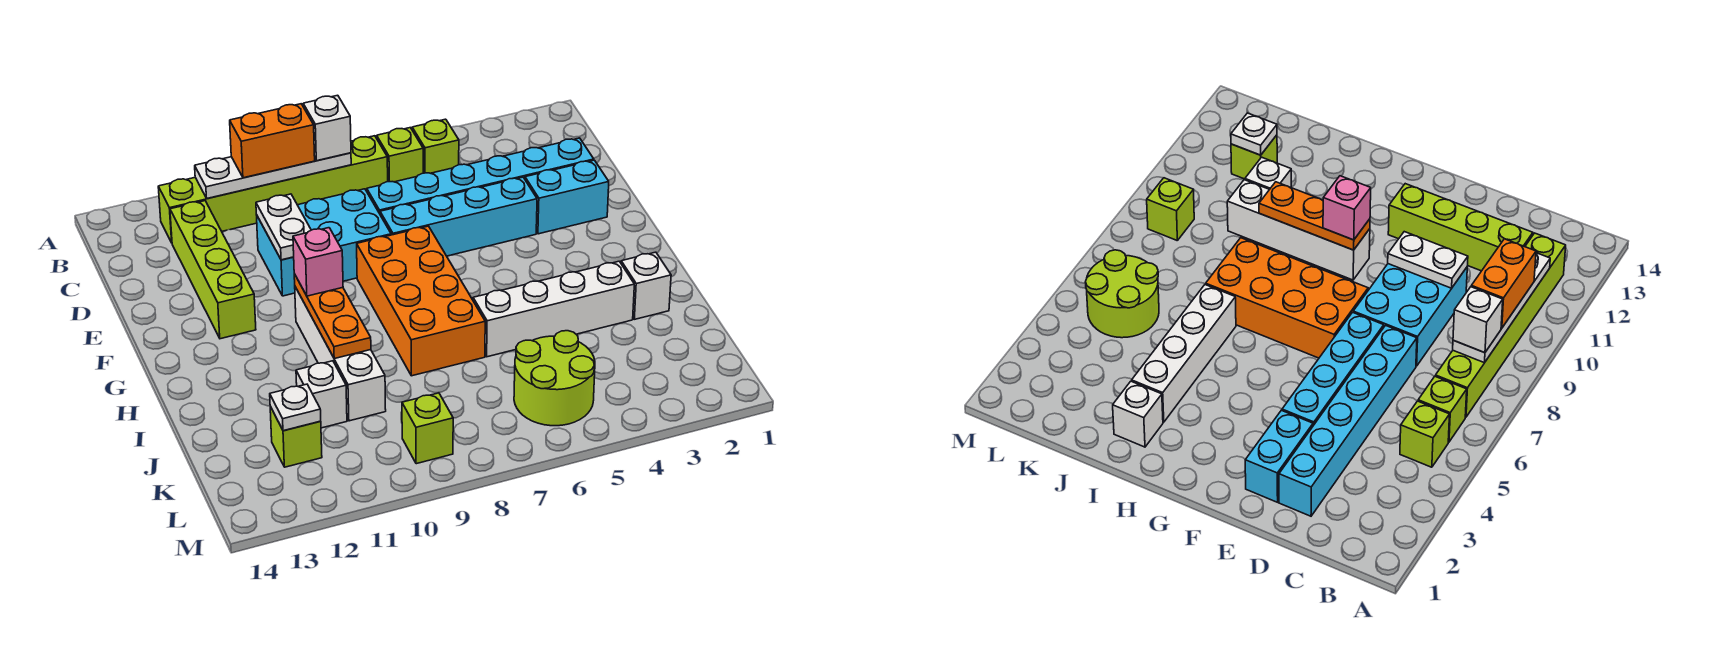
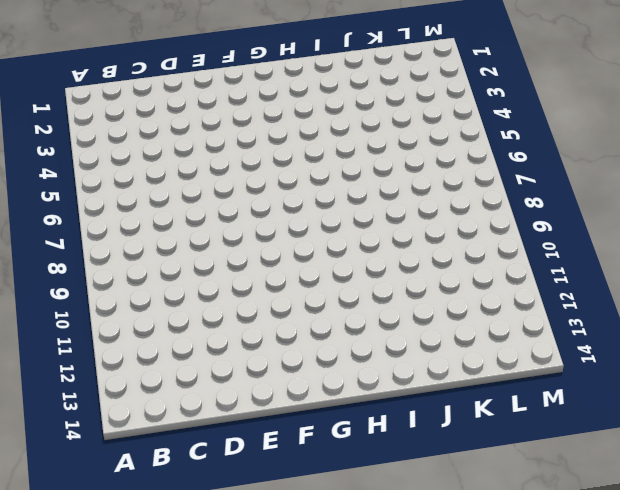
none -> lime 1x1 brick [412,119,459,173]
none -> lime 1x1 brick [377,128,423,182]
none -> lime 1x6 brick [158,136,388,243]

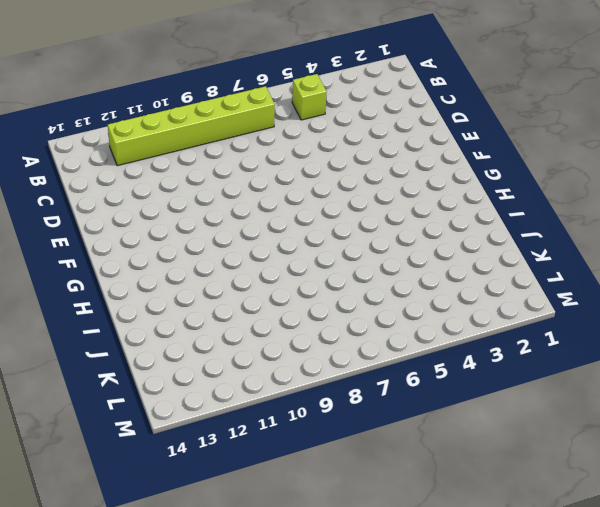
none -> lime 1x1 brick [377,128,423,182]
none -> lime 1x4 brick [170,201,256,339]
none -> cyan 1x6 brick [367,138,594,214]

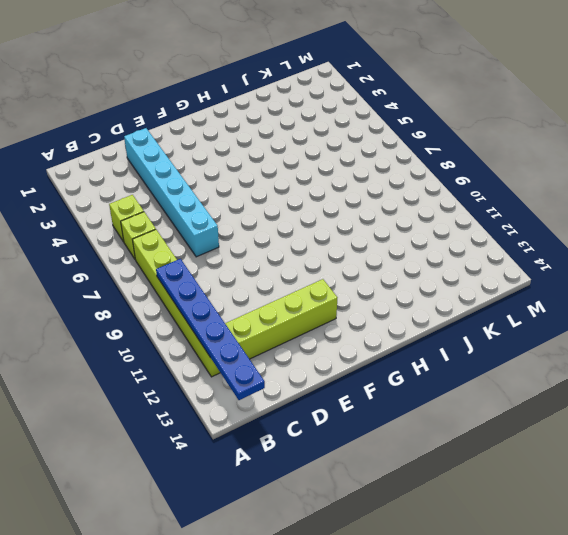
blue 1x6 plate [156,259,265,400] -> white 1x4 plate [195,153,351,199]
none -> cyan 2x3 brick [257,189,391,296]
none -> cyan 1x2 brick [525,160,609,234]
none -> cyan 1x4 brick [380,177,537,256]

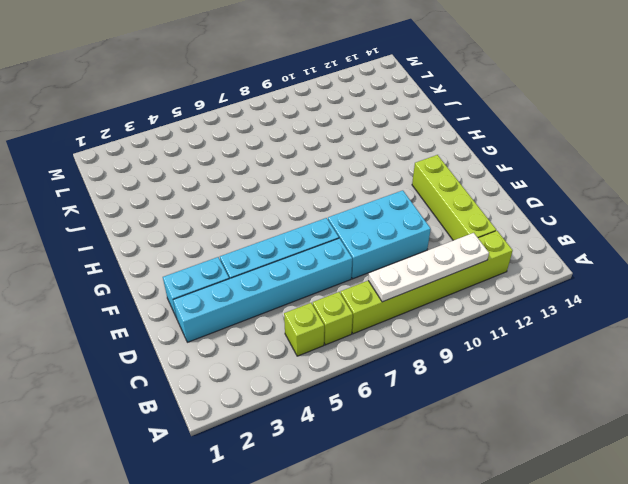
none -> orange 2x4 brick [357,226,485,376]
none -> white 1x4 brick [295,287,386,421]
none -> white 1x1 brick [621,252,671,319]

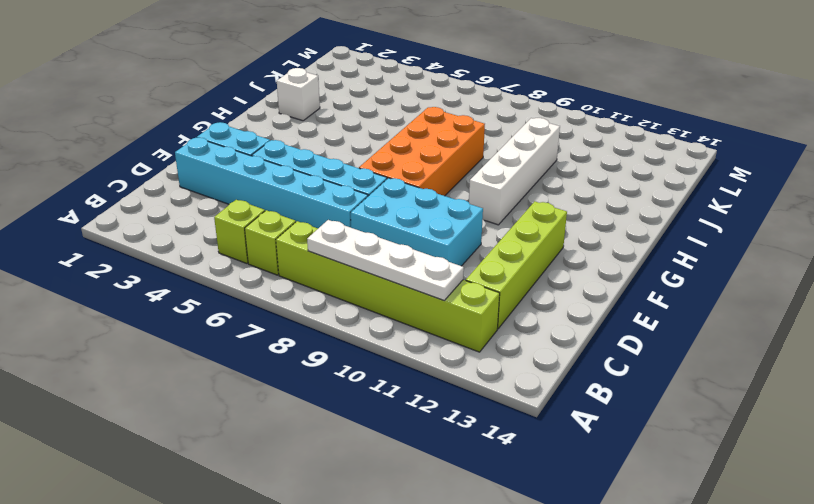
none -> white 1x4 brick [473,261,634,357]
none -> white 1x1 brick [296,361,347,428]
none -> lime 2x2 round brick [514,331,595,426]

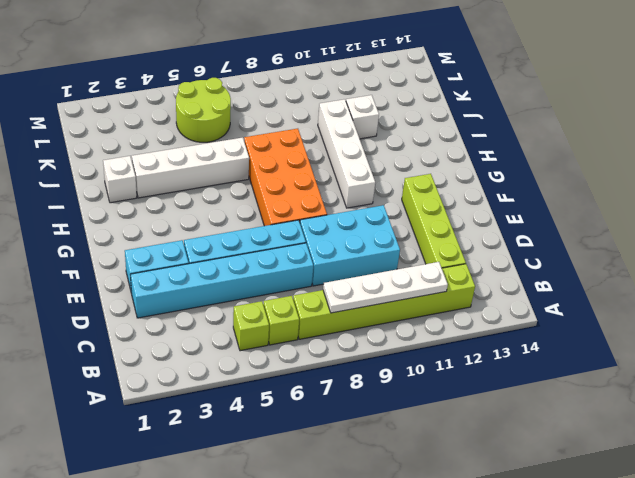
none -> lime 1x1 brick [270,407,322,467]
none -> lime 1x1 brick [402,393,453,464]
none -> white 1x2 plate [256,194,311,260]

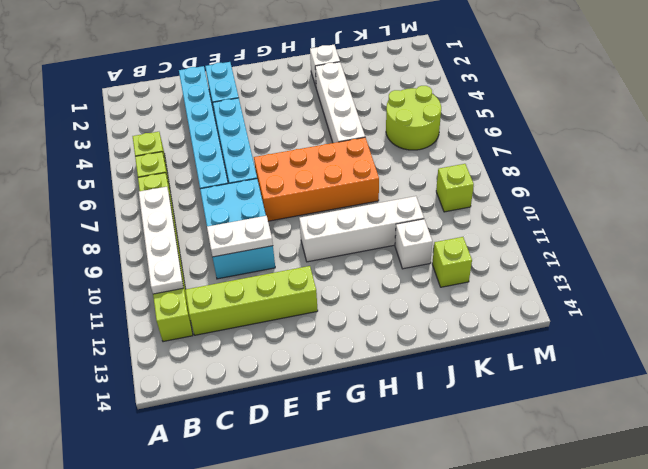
none -> orange 1x3 plate [294,274,371,359]
none -> white 1x1 plate [270,384,321,431]
none -> white 1x1 brick [303,95,351,161]

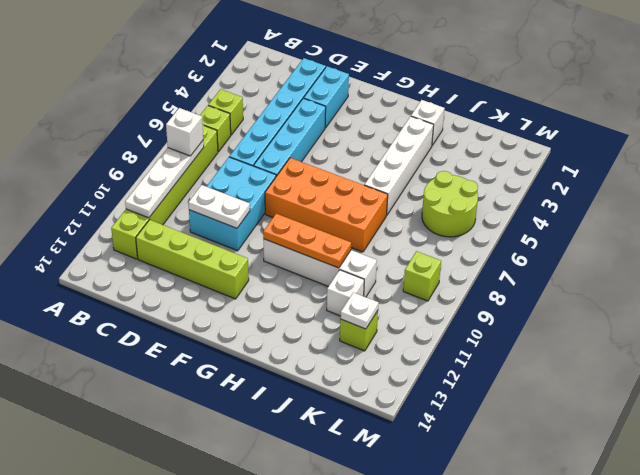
none -> orange 1x2 brick [230,104,315,178]
none -> pink 1x1 brick [293,228,343,296]

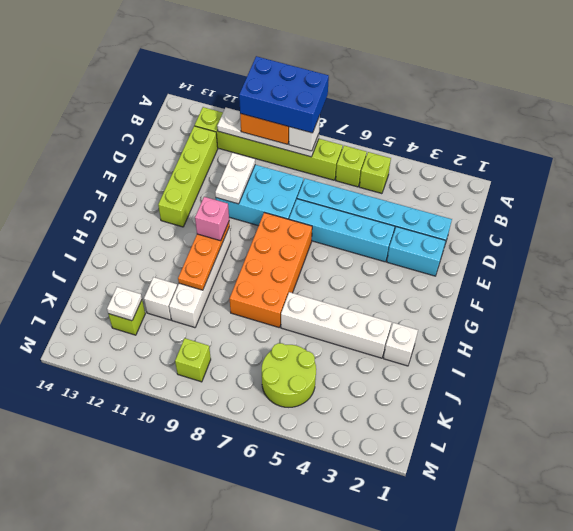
blue 2x3 brick [239,56,329,133] -> none

